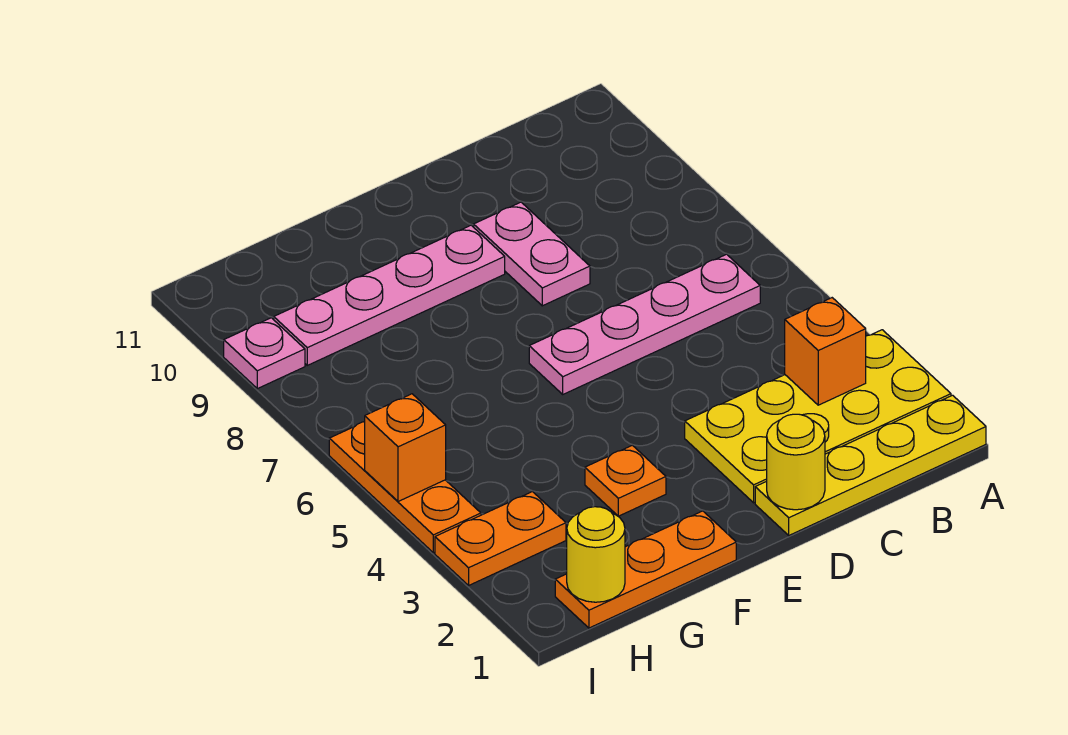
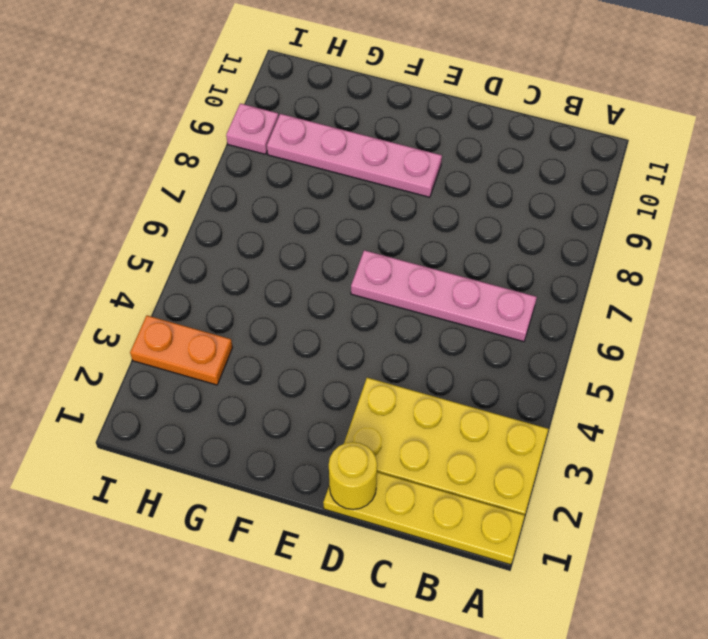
none -> pink 1x2 plate [474,202,590,306]
none -> orange 1x3 plate [555,511,736,628]
none -> orange 1x1 plate [585,445,666,516]

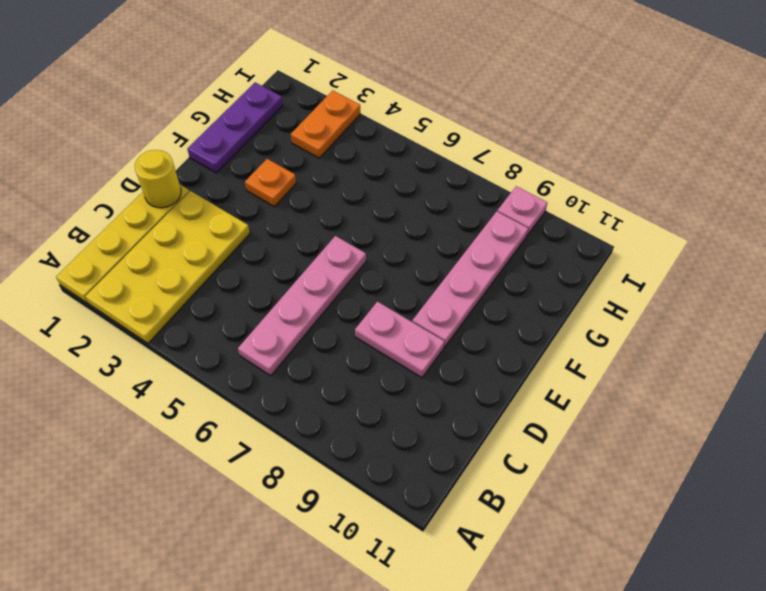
purple 1x3 plate [187,82,283,173] -> orange 1x3 plate [555,511,736,628]
none -> orange 1x3 plate [329,422,481,553]
none -> orange 1x1 brick [785,298,866,405]
none -> yellow 1x1 round brick [567,507,625,602]

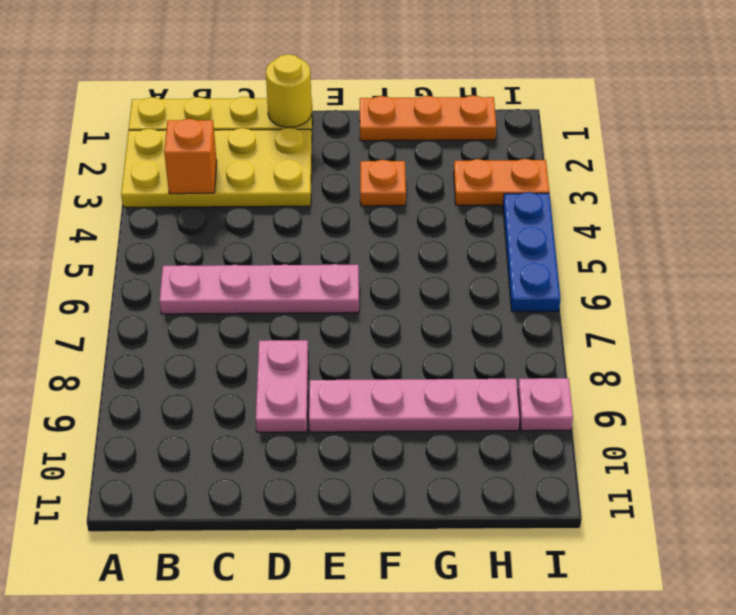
blue 1x3 plate [503,192,561,312] -> orange 1x3 plate [329,422,481,553]
none -> yellow 1x1 round brick [567,507,625,602]
none -> orange 1x1 brick [365,394,446,502]

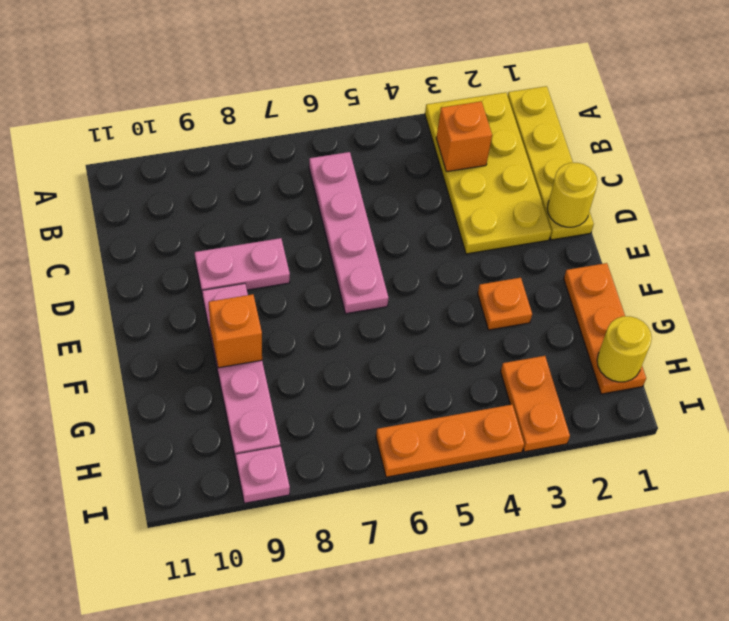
orange 1x1 brick [209,294,262,368] -> orange 1x1 brick moved to [365,394,446,502]

